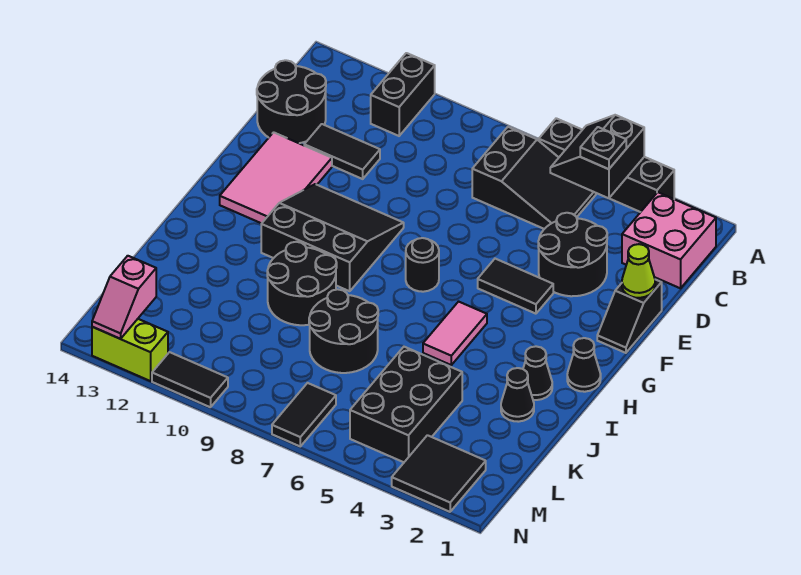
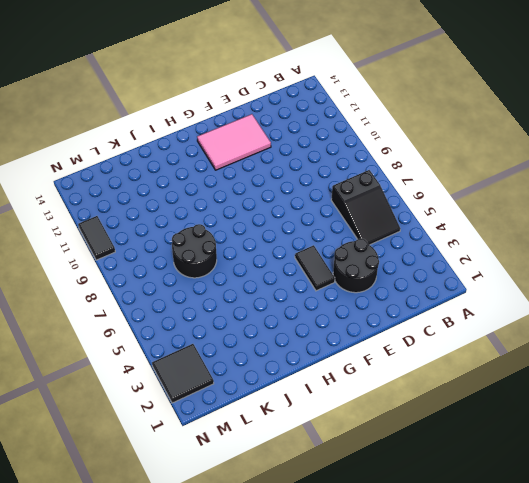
none -> black 1x4 brick [538,118,674,212]
none -> black 1x2 brick [371,53,435,136]
none -> pink 2x2 brick [622,192,716,288]

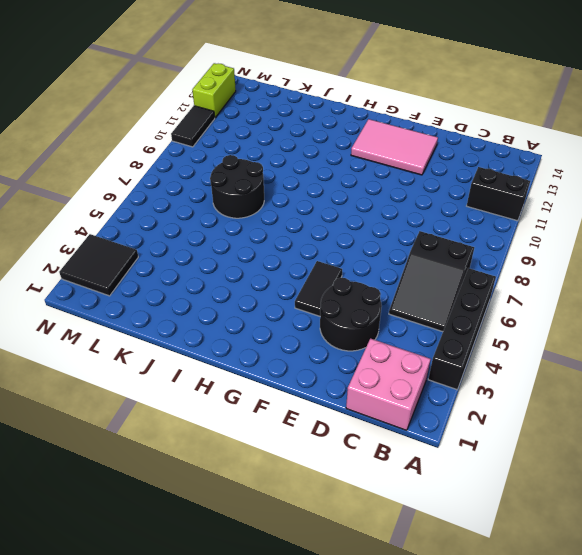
none -> black 2x2 round brick [257,60,326,143]
none -> black 1x2 tile [304,124,380,179]
none -> black 1x2 slope [597,280,662,353]

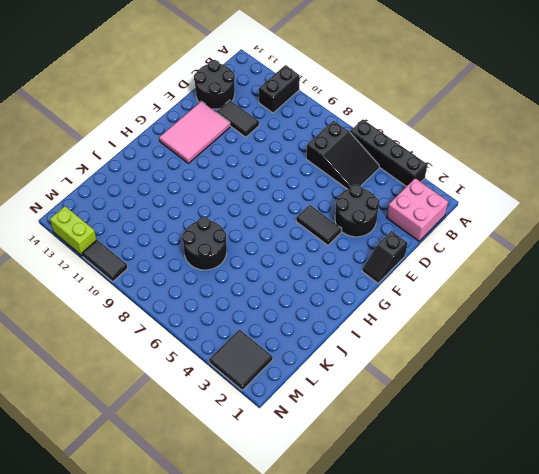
none -> black 3x3 slope [261,184,404,291]
none -> black 1x1 round brick [406,238,439,292]
none -> black 1x1 cone [567,338,601,392]

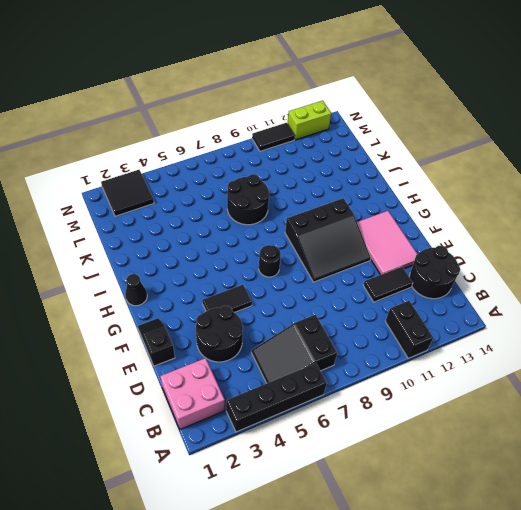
none -> pink 1x2 tile [423,302,487,365]
none -> black 1x1 cone [523,346,552,400]
none -> black 2x2 round brick [267,242,337,325]

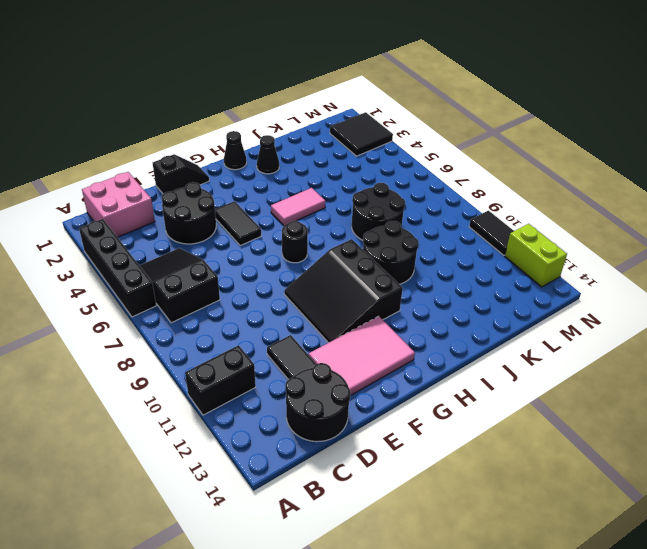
none -> black 1x1 cone [501,368,534,422]
none -> black 2x3 brick [350,347,462,462]
none -> black 1x2 tile [272,383,336,446]

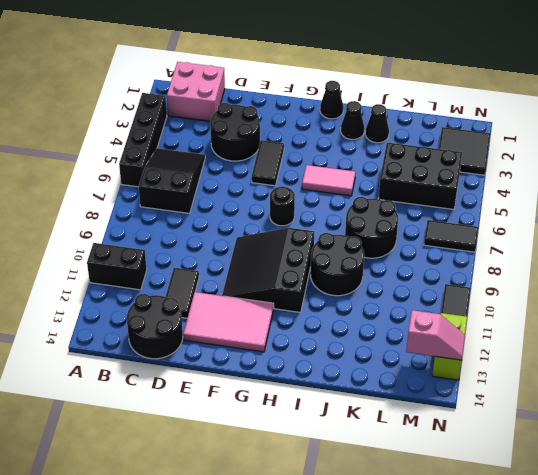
none -> black 1x2 slope [597,280,662,353]
none -> black 2x2 slope [550,115,644,198]
none -> lime 1x1 cone [622,244,655,298]

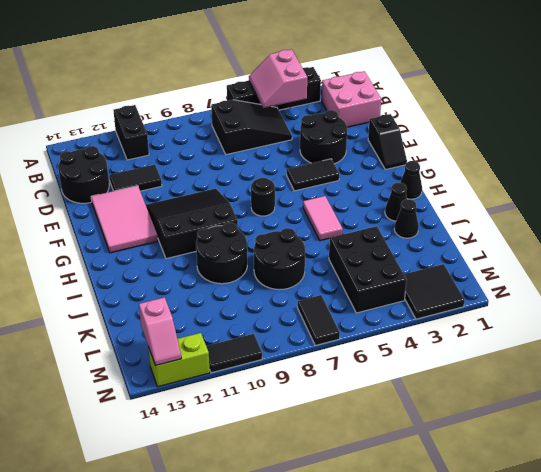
pink 2x2 slope [249,49,307,108] -> black 2x2 slope [550,115,644,198]
none -> lime 1x1 cone [622,244,655,298]
none -> black 1x1 plate [580,127,626,169]

